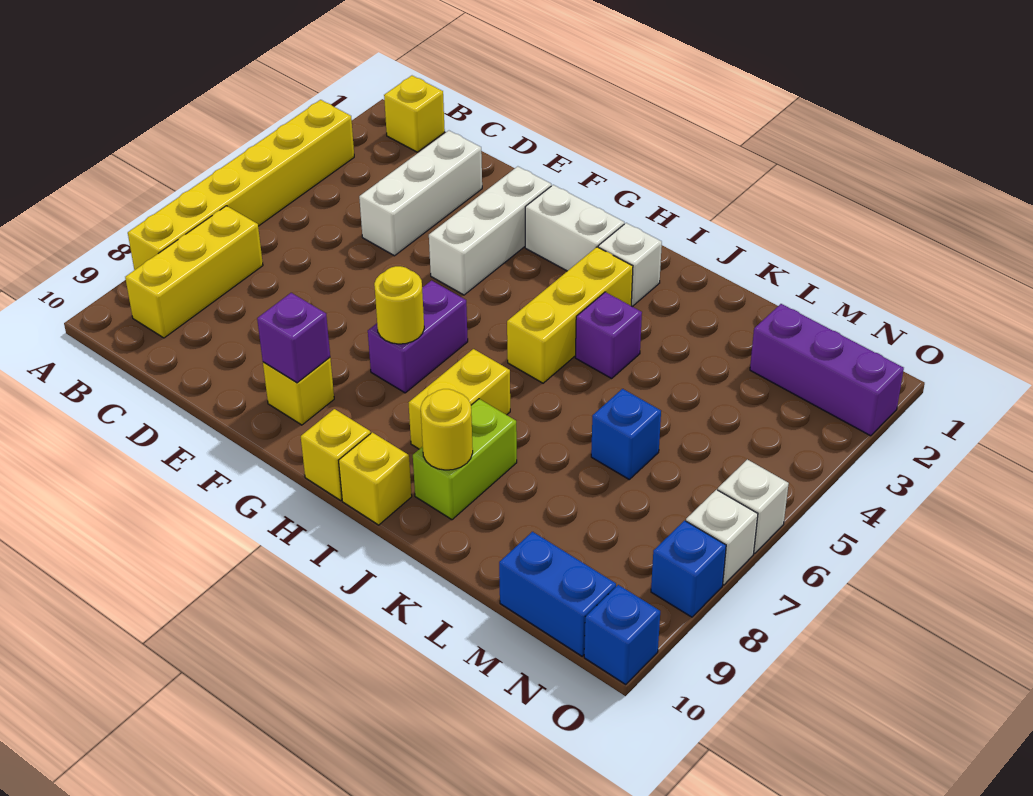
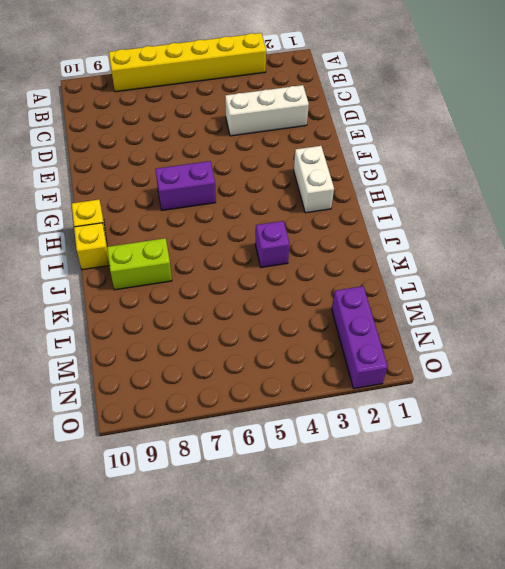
none -> yellow 1x1 brick [384,76,445,152]
none -> yellow 1x3 brick [125,206,263,338]
none -> white 1x3 brick [429,166,551,295]

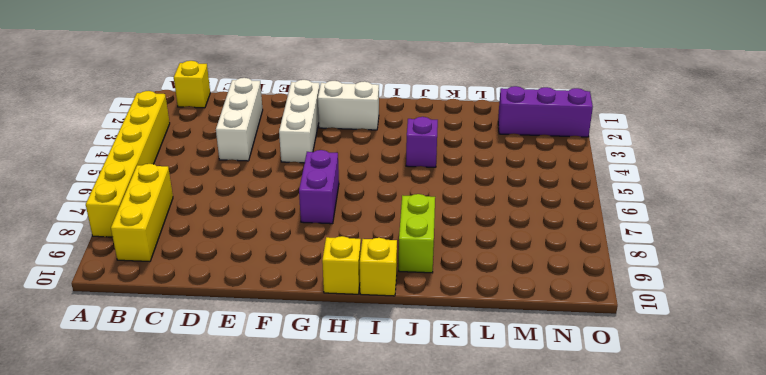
none -> yellow 1x1 brick [263,358,334,425]
none -> white 1x1 brick [598,223,662,306]
none -> yellow 1x3 brick [507,247,633,383]

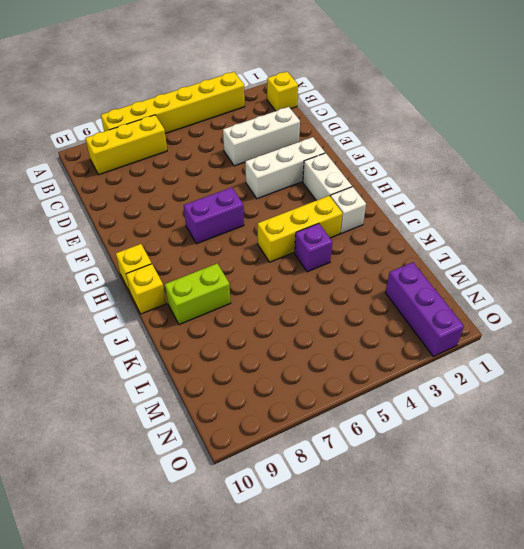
none -> yellow 1x1 brick [263,358,334,425]
none -> yellow 1x2 brick [409,349,510,449]
none -> blue 1x1 brick [591,389,661,479]

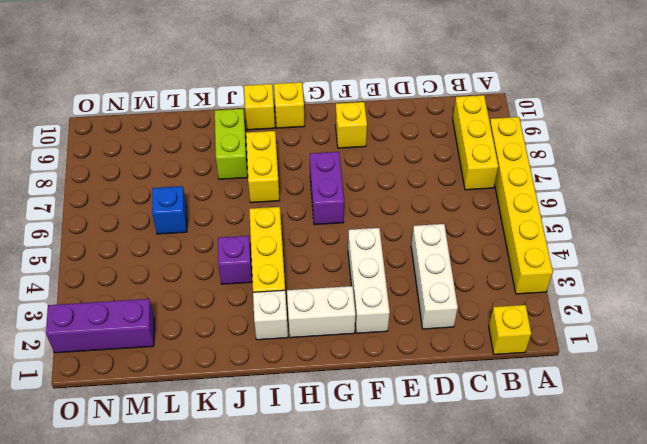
none -> blue 1x2 brick [499,532,616,656]
none -> white 1x1 brick [718,459,789,554]
none -> white 1x1 brick [686,490,758,585]

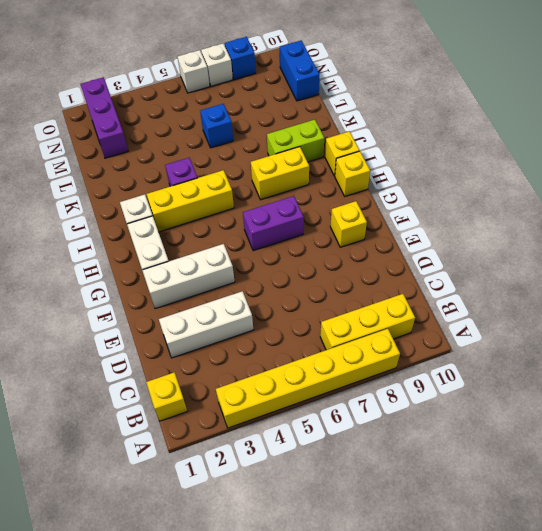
none -> blue 1x1 brick [584,585,660,684]
none -> purple 1x1 brick [257,293,330,383]
none -> yellow 1x1 round brick [374,266,424,344]

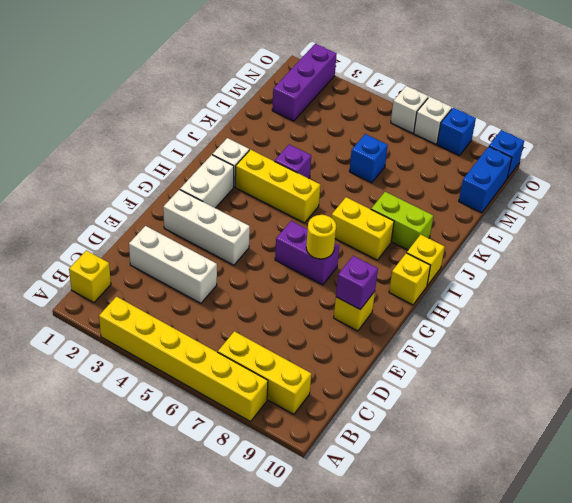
none -> yellow 1x1 round brick [421,389,473,470]

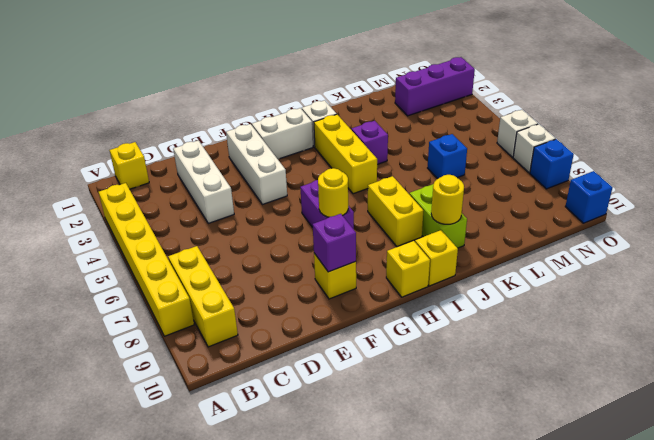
none -> blue 1x2 brick [499,532,616,656]

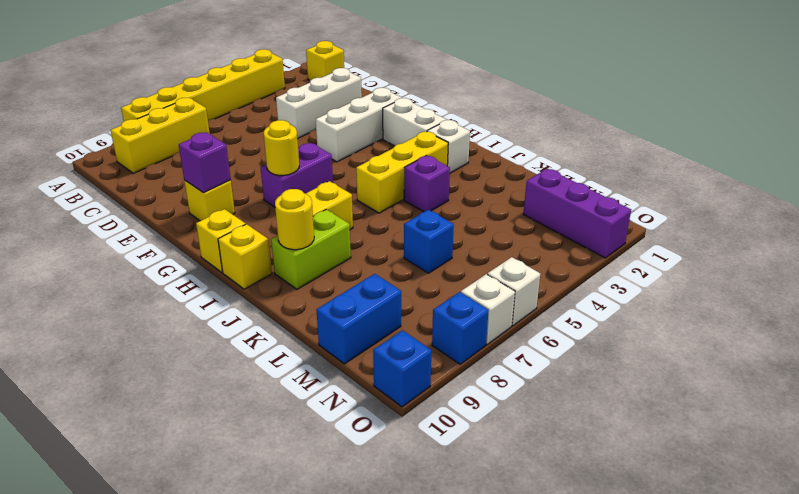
blue 1x2 brick [317,274,401,364] -> blue 1x2 brick turned to [499,532,616,656]

